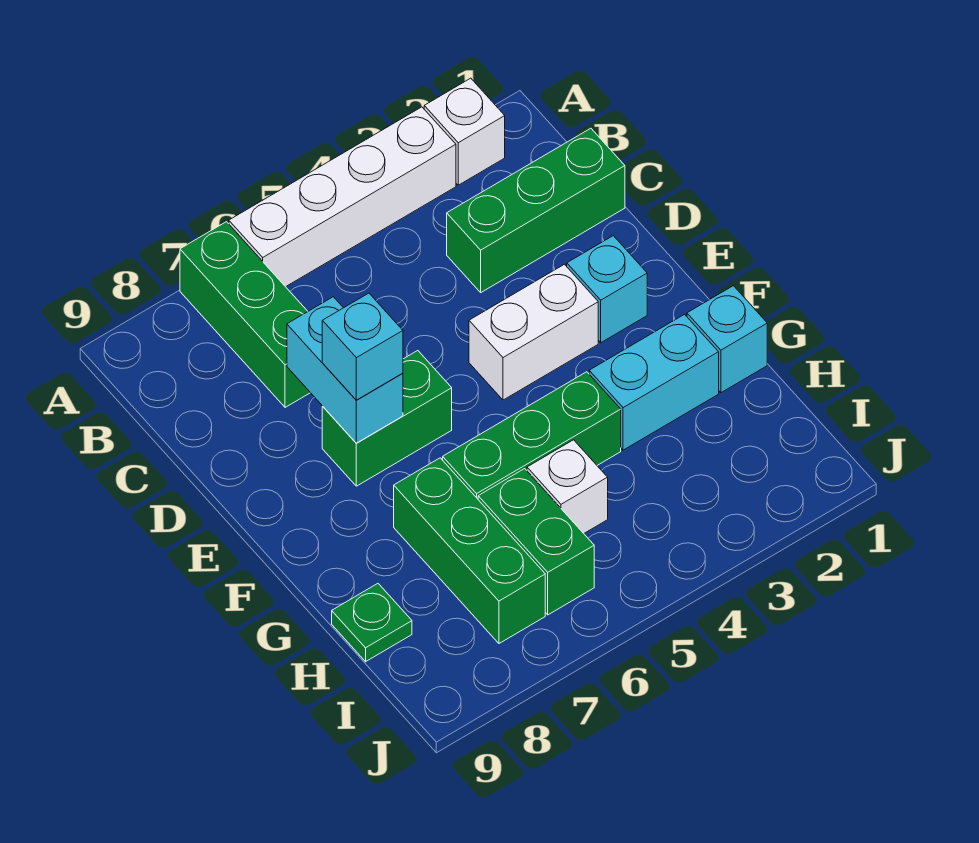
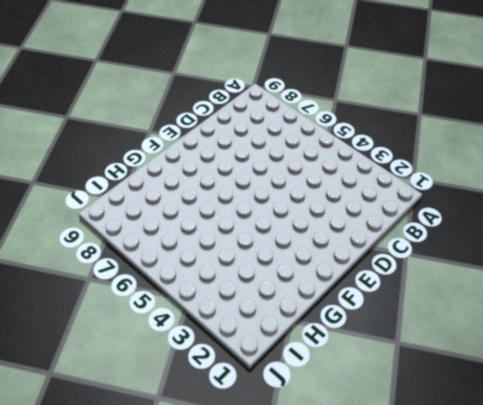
none -> white 1x1 brick [424,78,505,185]
none -> white 1x4 brick [229,107,456,287]
none -> green 1x3 brick [180,222,310,407]

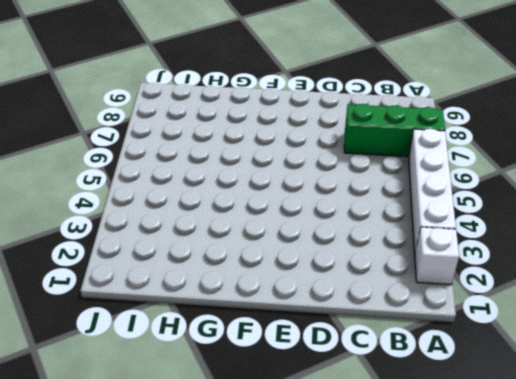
none -> green 1x3 brick [447,128,625,292]
none -> cyan 1x1 brick [567,236,647,343]
none -> white 1x2 brick [469,264,598,400]

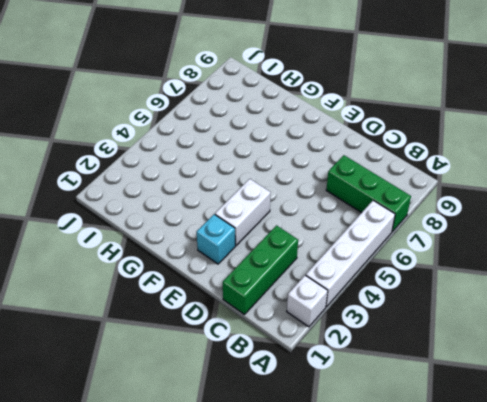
none -> green 1x2 brick [322,351,452,486]
none -> cyan 1x1 brick [687,286,767,393]
none -> cyan 1x2 brick [589,315,719,450]

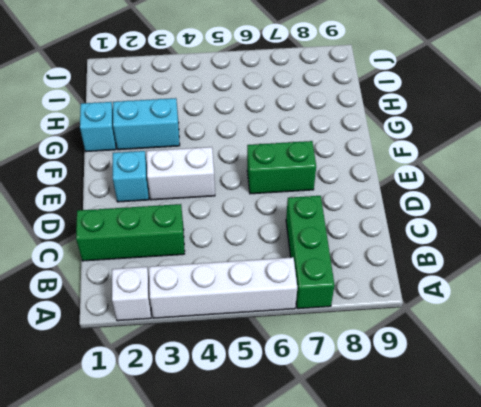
none -> green 1x3 brick [443,372,621,499]
none -> green 1x3 brick [394,458,545,643]
none -> white 1x1 brick [527,440,608,533]

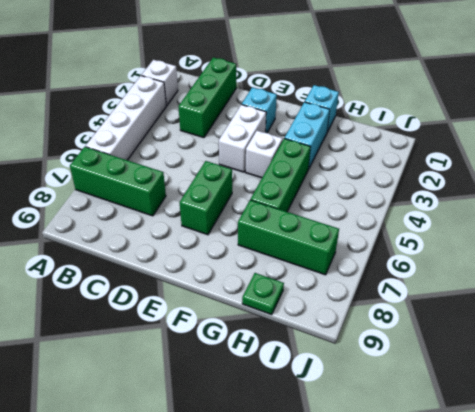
white 1x1 brick [246,131,283,178] -> white 1x1 brick moved to [527,440,608,533]
none -> green 1x2 brick [478,469,594,615]
none -> cyan 1x2 brick [287,297,403,443]
none -> cyan 1x1 brick [322,293,403,400]

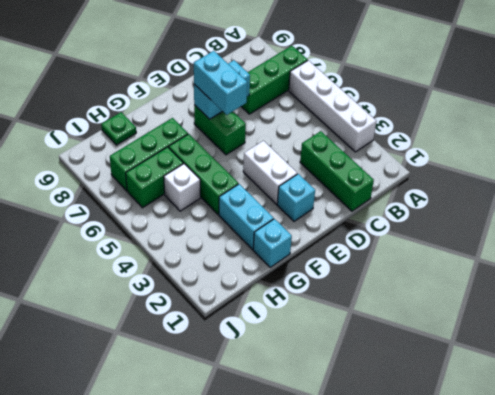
cyan 1x2 brick [194,51,247,115] -> cyan 1x1 brick [322,293,403,400]
none -> white 1x1 brick [424,78,505,185]

